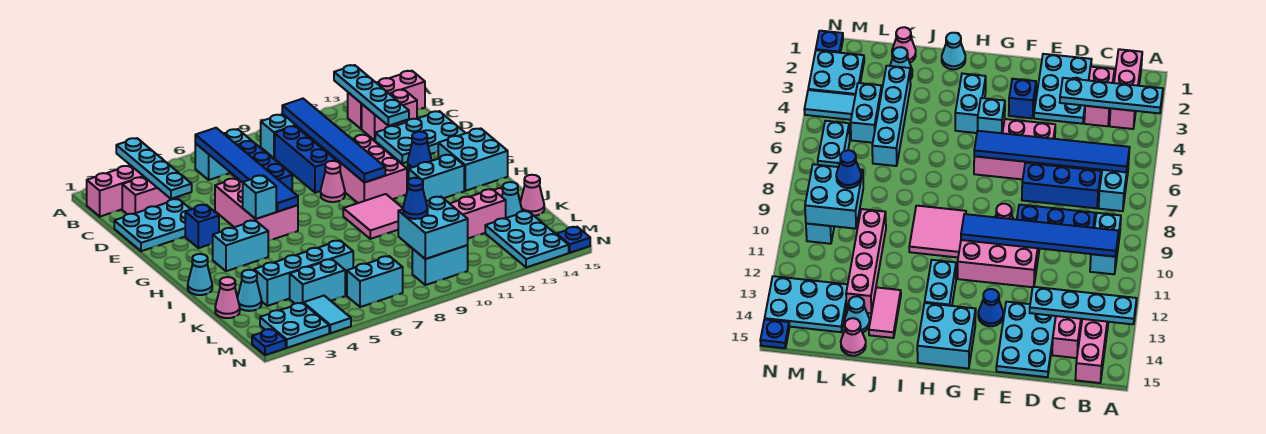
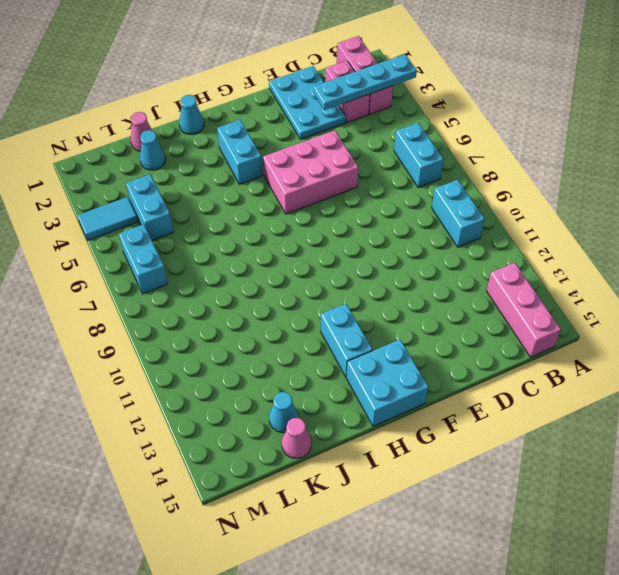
none -> blue 1x3 brick [231,141,292,191]
none -> blue 1x3 brick [275,126,336,193]
none -> pink 1x2 brick [362,90,417,140]
none -> cyan 2x3 plate [375,111,465,163]

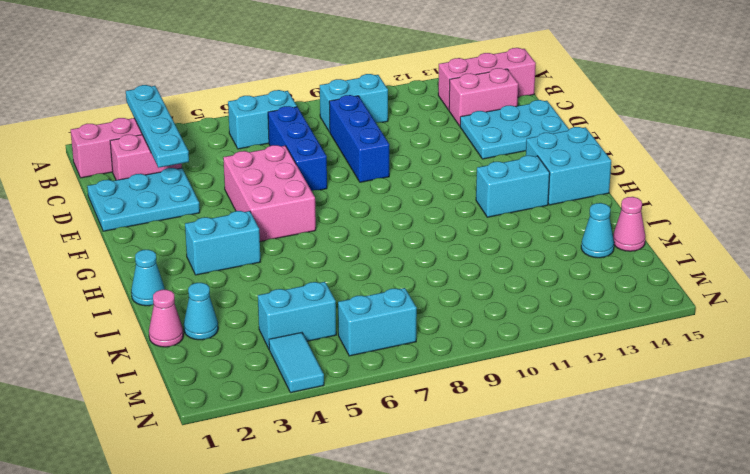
none -> pink 2x3 brick [324,135,407,203]
none -> blue 1x1 brick [185,205,219,248]
none -> pink 1x1 cone [321,161,345,202]
none -> blue 1x1 cone [408,132,432,169]

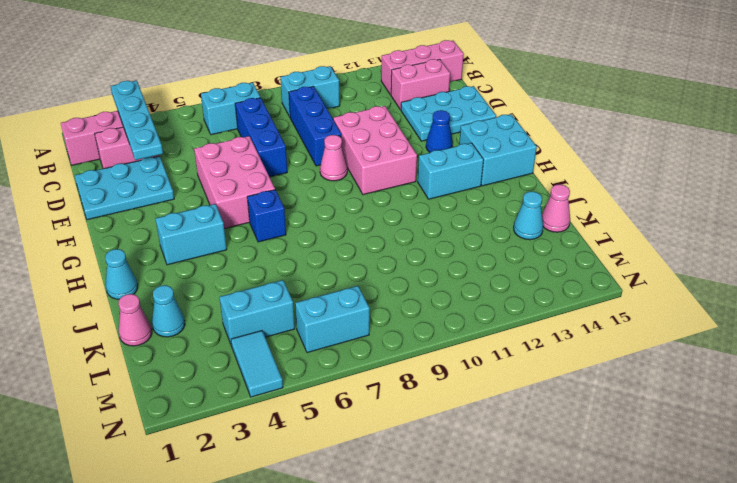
blue 1x1 brick [247,190,286,242] -> blue 1x1 brick moved to [185,205,219,248]
none -> pink 2x2 tile [343,194,403,239]
none -> pink 1x2 tile [869,287,901,338]
none -> cyan 1x4 brick [254,240,353,306]
none -> pink 1x4 brick [406,189,506,246]

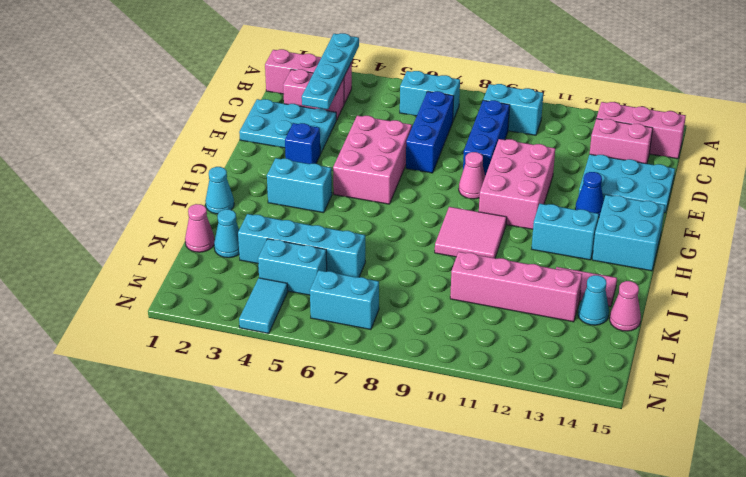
none -> cyan 2x3 plate [485,211,569,267]
none -> cyan 2x2 plate [260,303,329,348]
none -> cyan 1x2 brick [412,245,468,285]
none -> blue 1x1 plate [252,329,286,355]

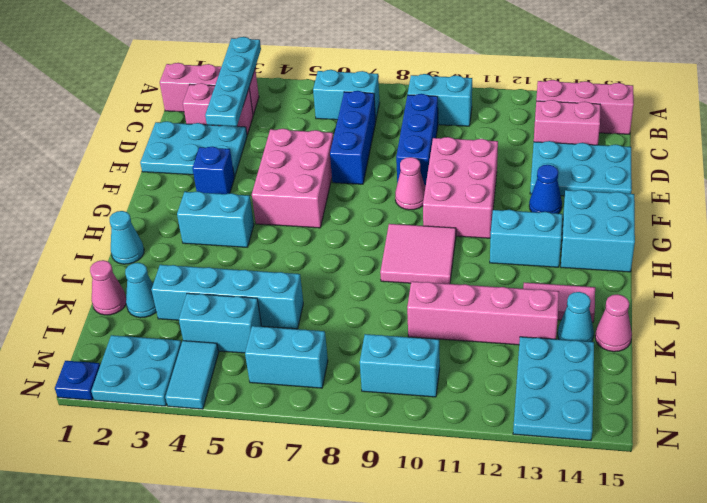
none -> blue 1x1 plate [557,227,590,253]
none -> cyan 1x4 plate [334,65,409,126]
none -> blue 1x6 tile [195,128,298,212]
none -> blue 1x6 tile [282,99,385,183]

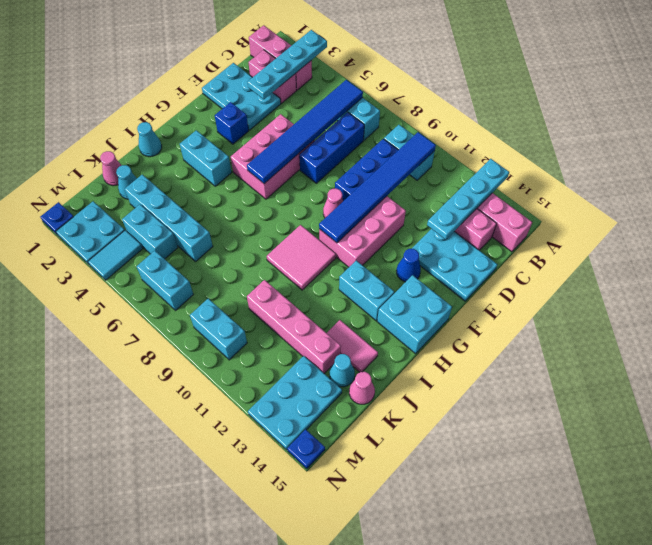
none -> cyan 1x1 brick [243,175,276,219]
none -> cyan 2x2 brick [398,197,468,259]
none -> blue 1x1 cone [403,178,428,219]

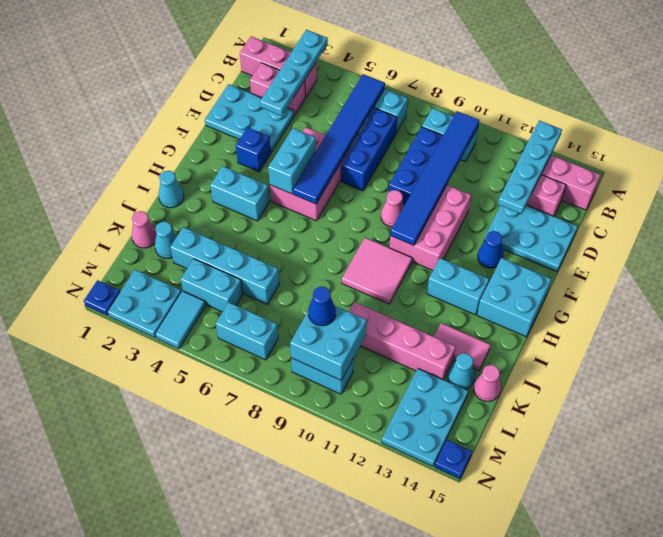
cyan 1x2 brick [268,128,316,194] -> cyan 1x1 brick [243,175,276,219]

